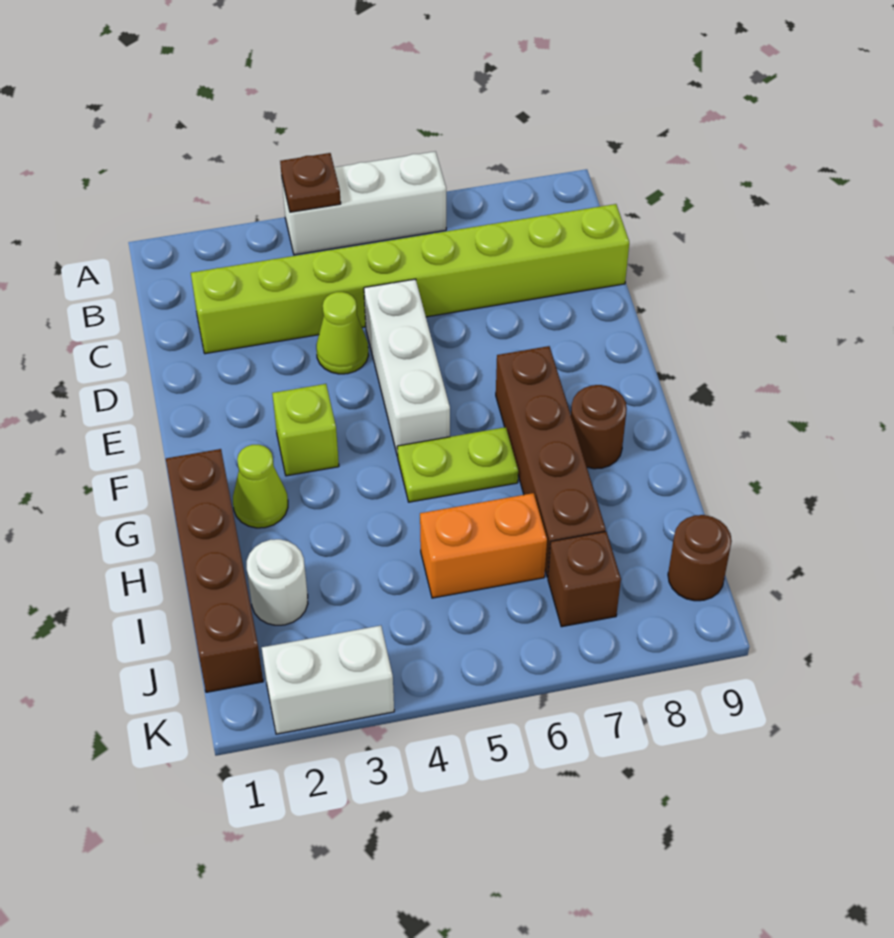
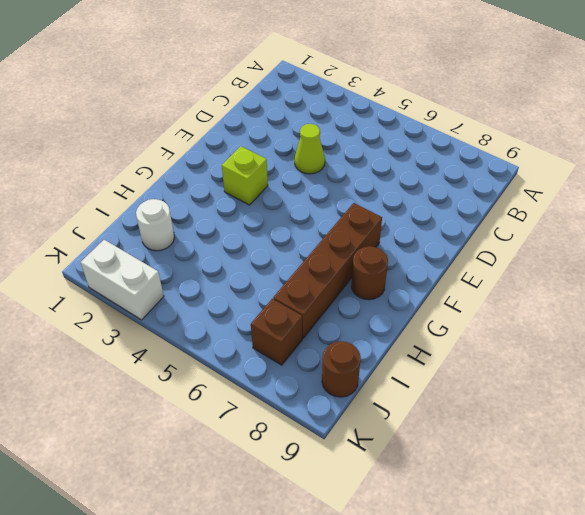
none -> white 1x3 brick [282,151,446,255]
none -> lime 1x8 brick [191,204,629,354]
none -> white 1x3 brick [364,279,450,456]

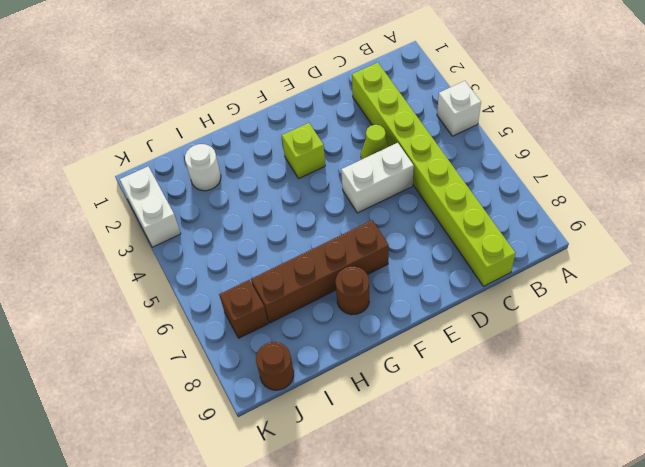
white 1x1 brick [437,81,481,136] -> white 1x3 brick [282,151,446,255]
white 1x2 brick [341,143,414,213] -> white 1x3 brick [364,279,450,456]
none -> brown 1x4 brick [166,449,263,692]
none -> lime 1x1 cone [233,445,288,528]
none -> lime 1x2 plate [397,427,518,502]

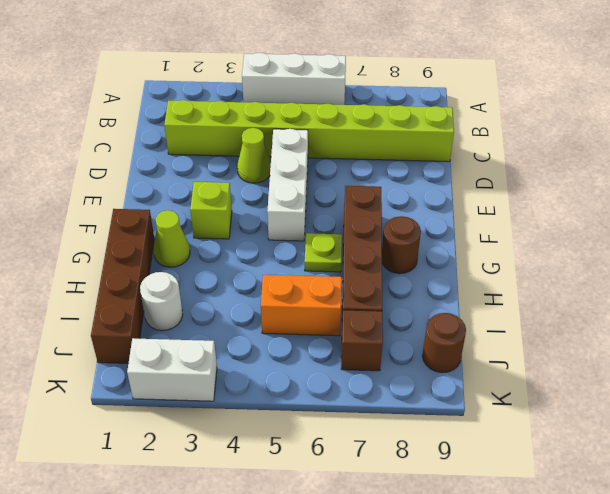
lime 1x1 plate [305,233,342,272] -> lime 1x2 plate [397,427,518,502]
none -> brown 1x1 plate [280,153,341,212]

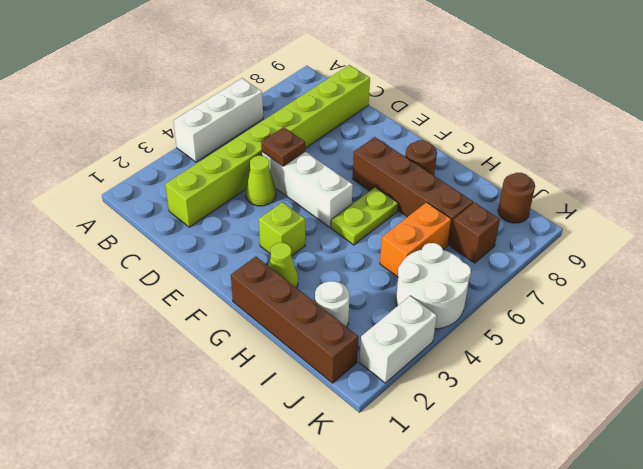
brown 1x1 plate [261,127,305,166] -> brown 1x1 plate moved to [280,153,341,212]
white 2x2 round brick [396,243,471,329] -> none

